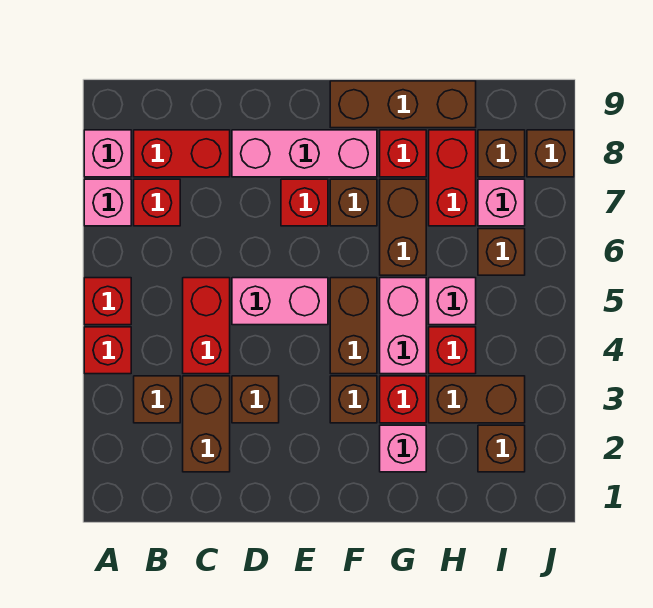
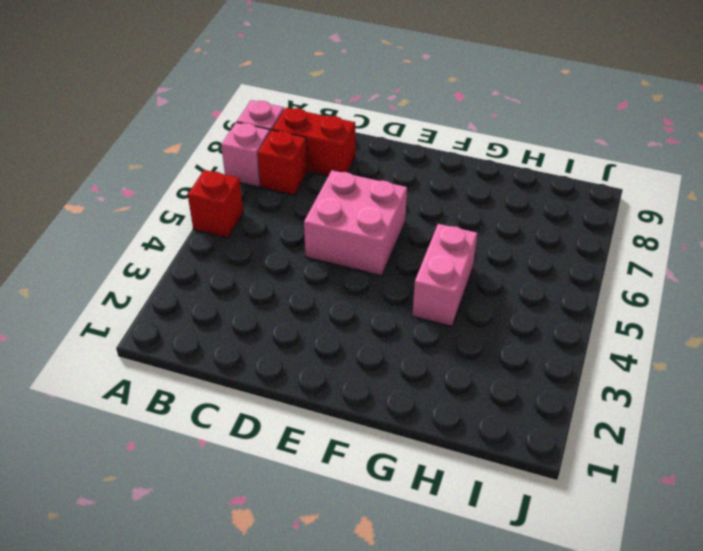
pink 2x2 brick [304,170,407,276] -> pink 1x2 brick [232,278,328,325]
none -> red 1x1 brick [84,327,131,374]
none -> brown 1x1 brick [134,376,180,423]
none -> brown 1x2 brick [183,376,230,472]
none -> red 1x2 brick [183,278,230,374]

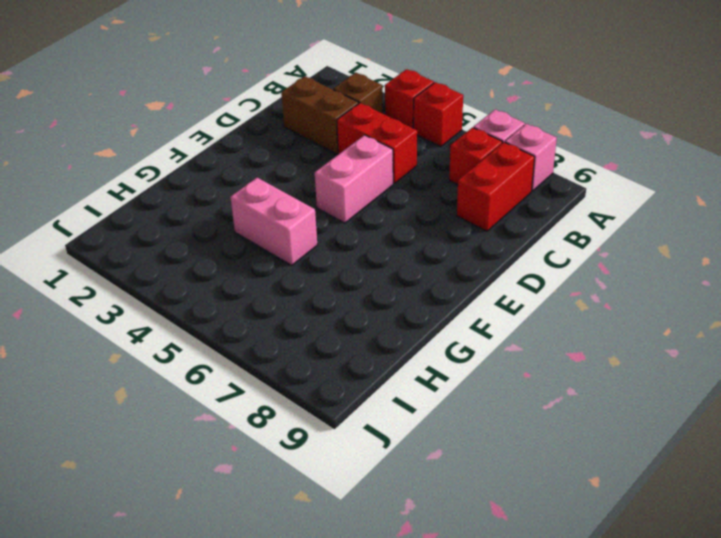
none -> brown 1x1 brick [232,376,279,423]
none -> pink 1x3 brick [232,130,377,177]
none -> red 1x1 brick [281,179,328,226]
none -> brown 1x1 brick [330,376,377,423]

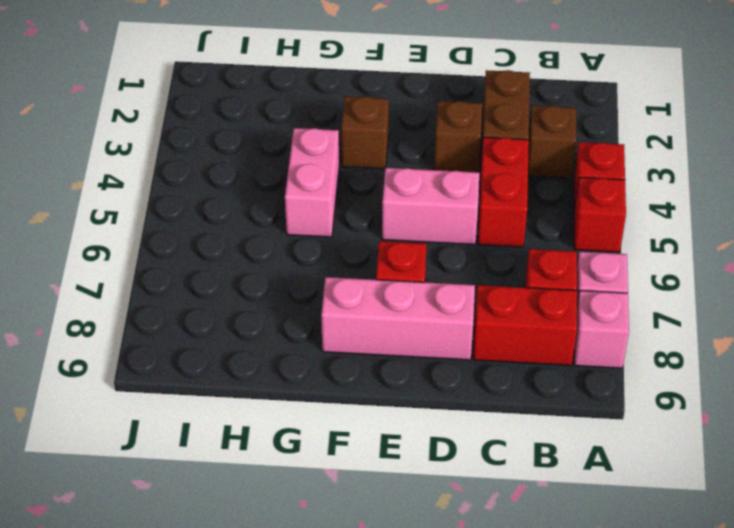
none -> brown 1x2 brick [330,278,377,374]
none -> brown 1x1 brick [330,179,377,226]
none -> brown 1x3 brick [330,81,476,128]
none -> pink 1x1 brick [380,425,426,472]

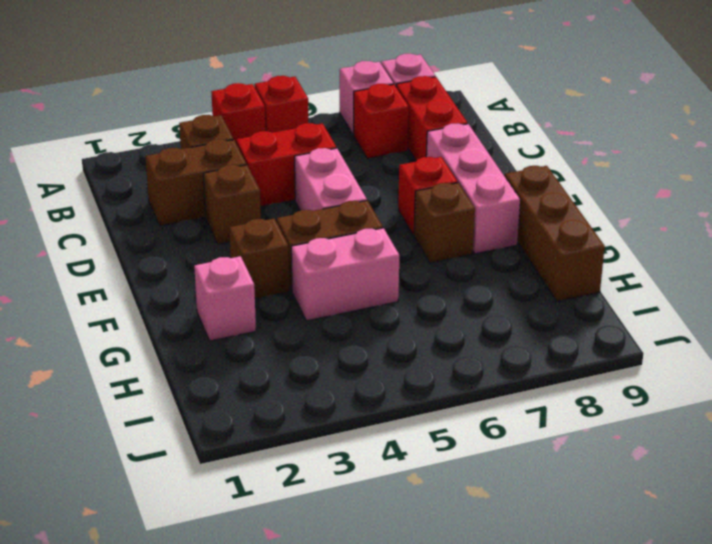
none -> red 1x1 brick [380,376,426,423]
none -> brown 1x2 brick [380,179,426,275]
none -> red 1x1 brick [380,130,426,177]
none -> brown 1x2 brick [429,376,525,423]

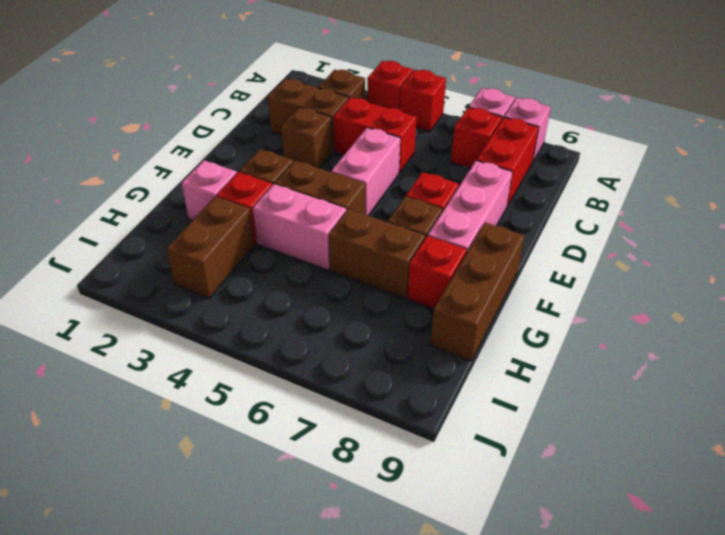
none -> red 1x1 brick [429,327,476,374]
none -> pink 1x1 brick [429,278,476,325]
none -> red 1x2 brick [429,130,476,226]
none -> brown 1x1 brick [478,425,525,472]

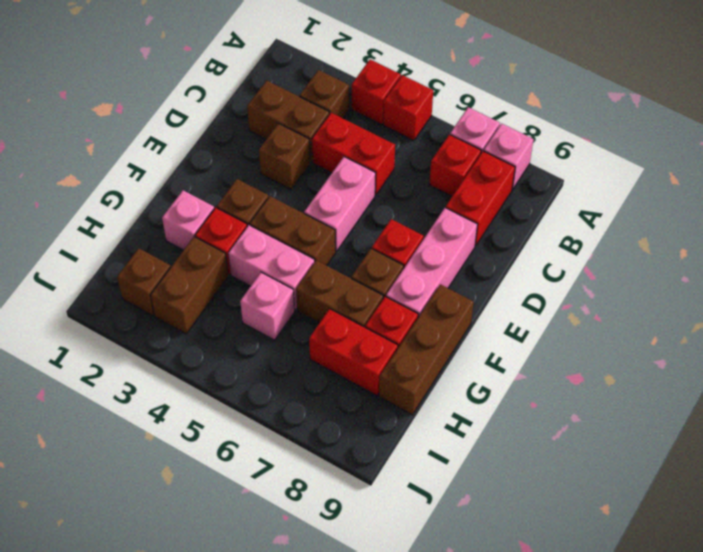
none -> red 1x1 brick [429,327,476,374]
none -> brown 1x1 brick [478,229,525,275]
none -> pink 1x1 brick [478,179,525,226]
none -> brown 1x1 brick [478,130,525,177]

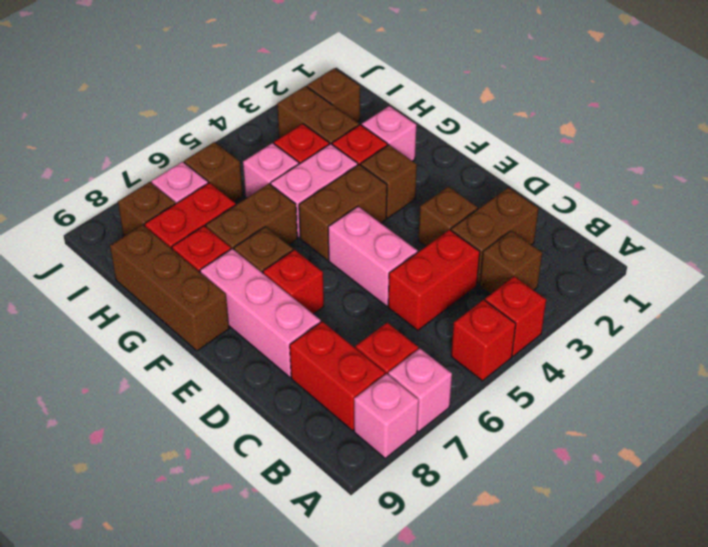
none -> brown 1x1 brick [527,130,574,177]

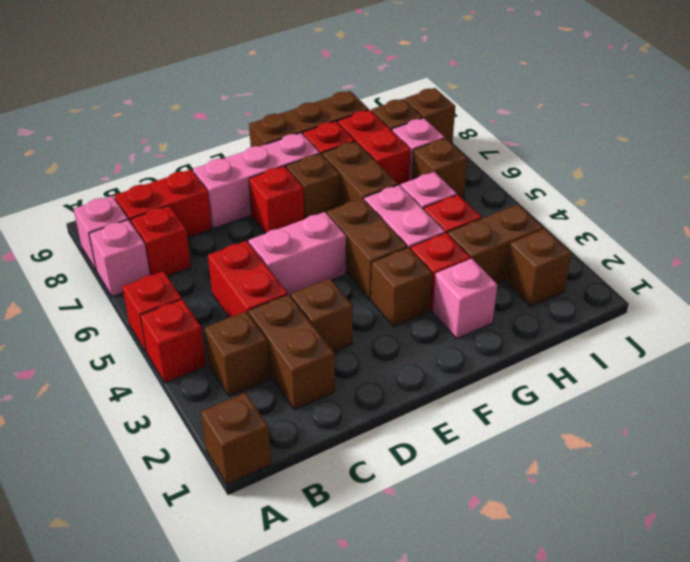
brown 1x1 brick [201,393,271,485] -> none

